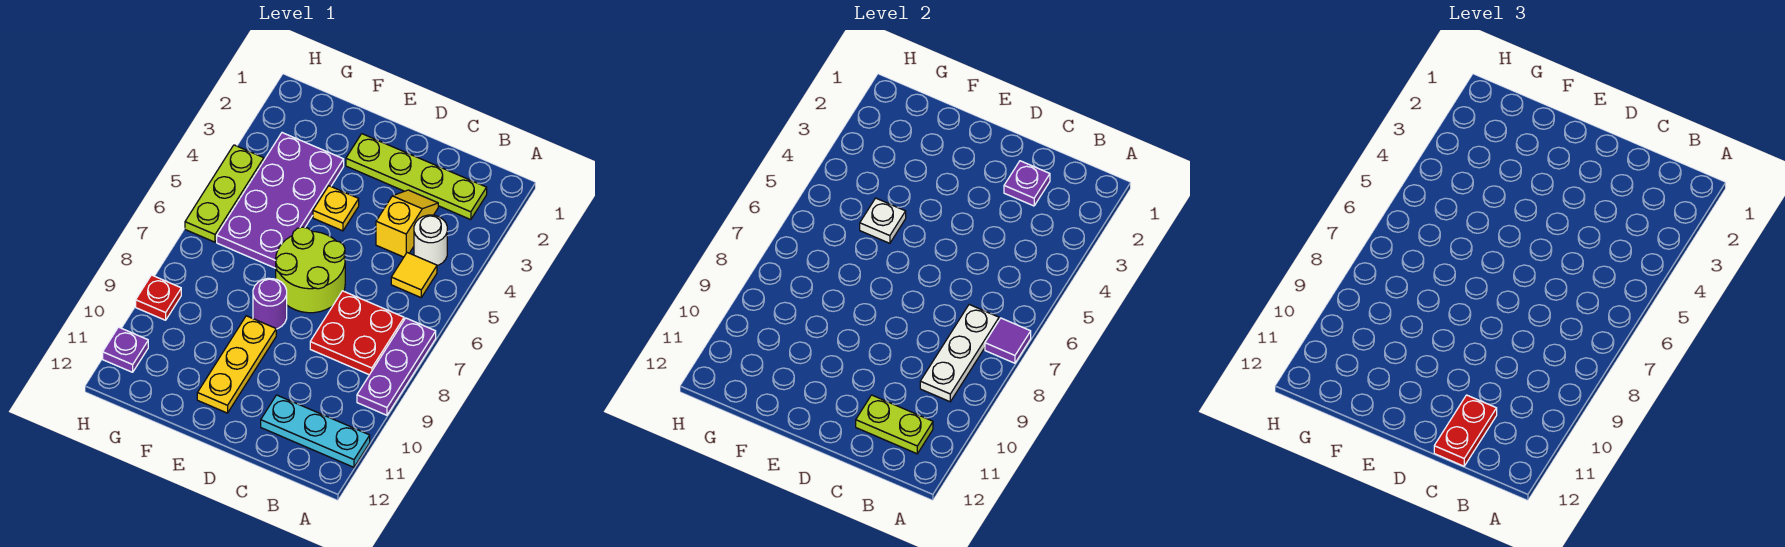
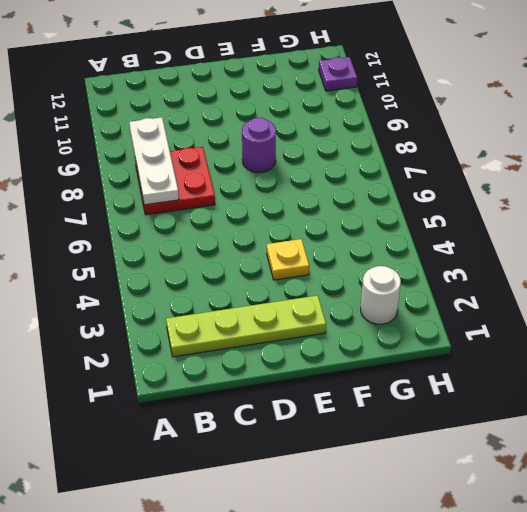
white 1x1 round brick [361,266,401,324] -> white 1x1 round brick moved to [414,215,447,266]
none -> purple 1x3 plate [357,318,436,415]
none -> cyan 1x3 plate [261,395,370,467]
none -> yellow 1x1 tile [391,253,437,297]

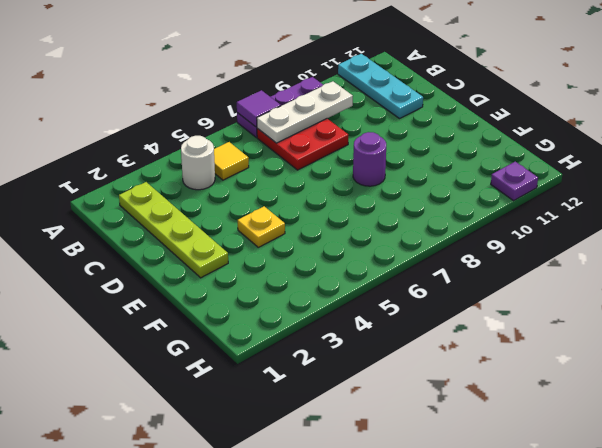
none -> yellow 1x2 slope [376,190,438,257]
none -> lime 2x2 round brick [276,227,345,313]
none -> yellow 1x3 plate [197,316,276,413]

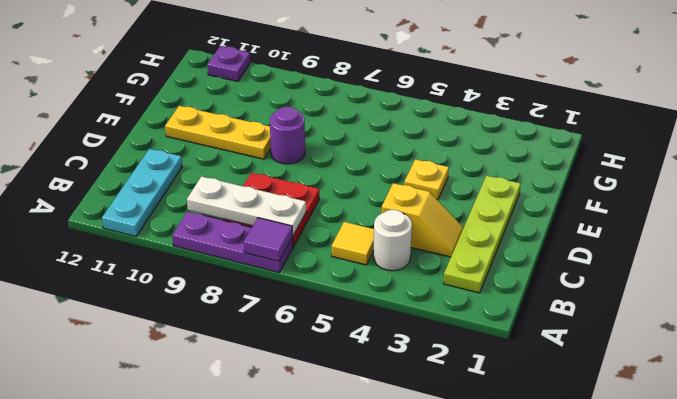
none -> lime 2x2 round brick [276,227,345,313]
none -> purple 2x4 plate [217,133,344,268]
none -> lime 1x3 plate [185,145,264,242]

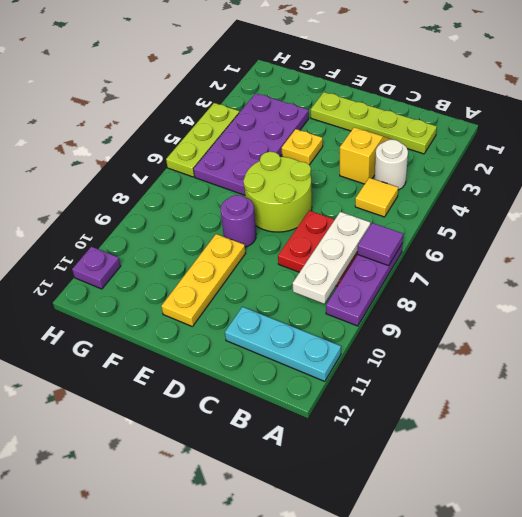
none -> red 1x1 plate [136,275,181,320]
none -> lime 1x2 plate [856,395,933,454]
none -> purple 1x1 plate [1004,161,1050,206]

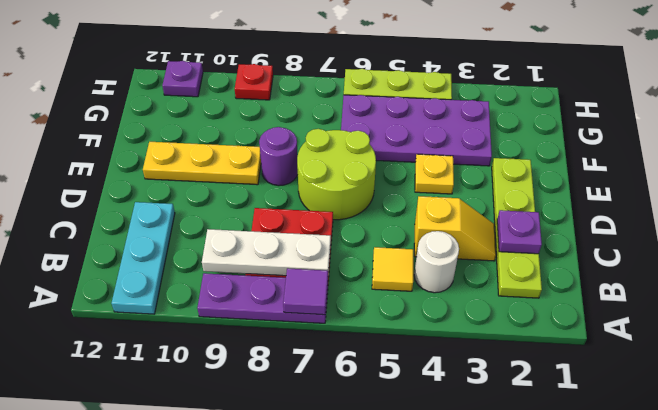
none -> lime 1x2 plate [856,395,933,454]
none -> white 1x1 plate [860,198,906,243]
none -> red 1x2 plate [1434,395,1497,466]

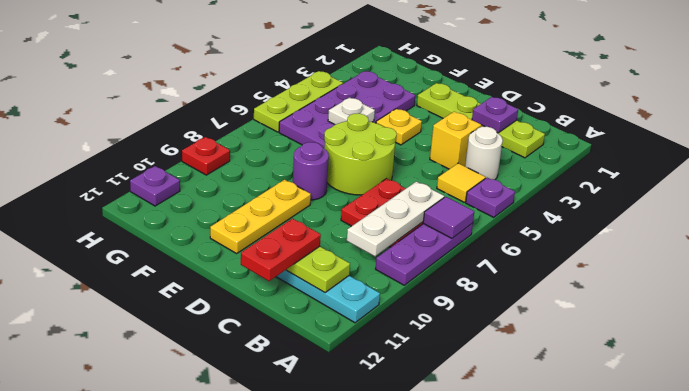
purple 1x1 plate [466,178,515,218] -> none

